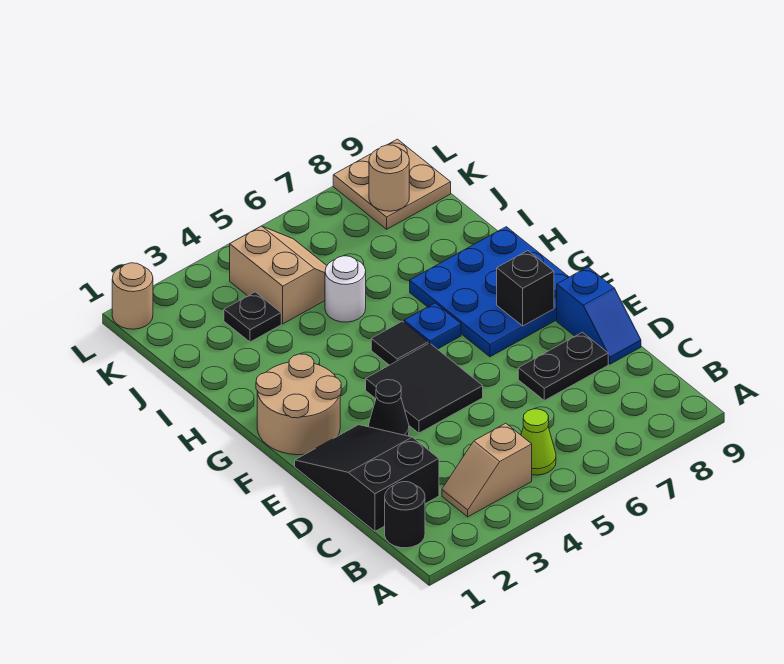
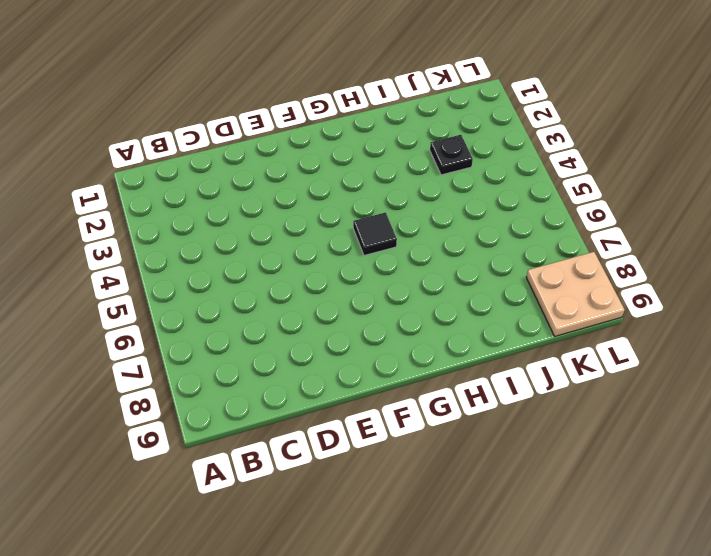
none -> black 1x1 round brick [385,482,425,548]
none -> tan 1x2 slope [442,423,532,517]
none -> lime 1x1 cone [521,409,556,475]

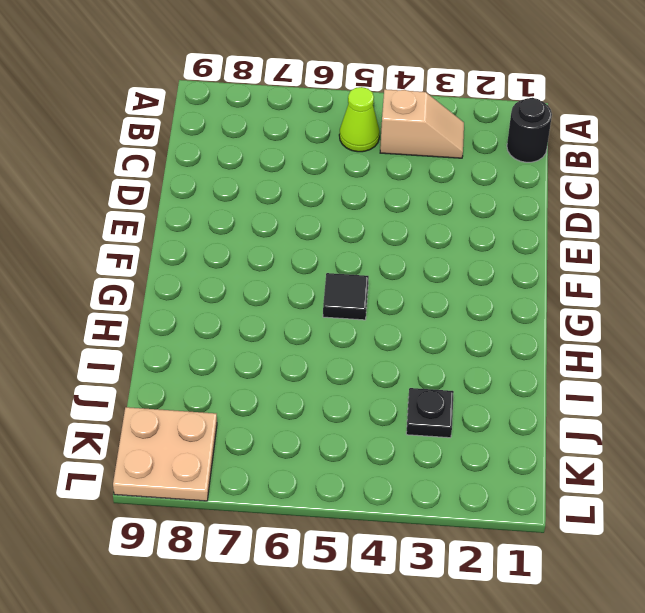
none -> black 2x3 slope [295,425,439,531]
none -> black 1x2 plate [518,332,608,400]
none -> blue 1x2 slope [557,267,641,364]

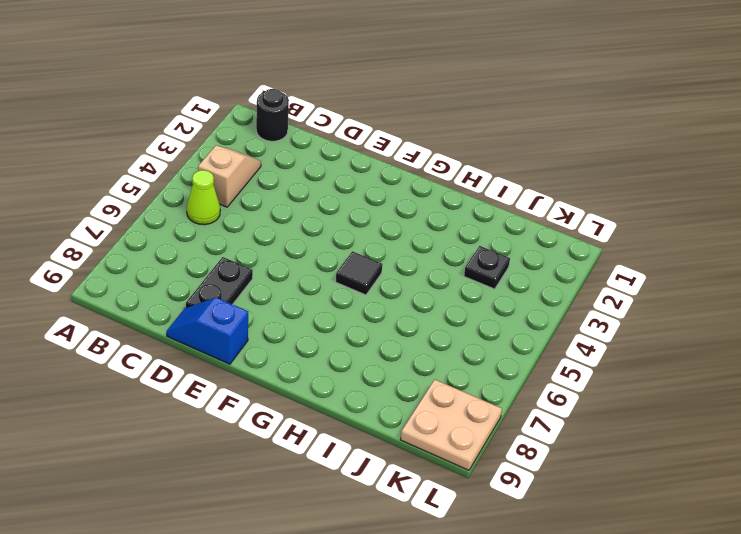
none -> black 2x3 slope [295,425,439,531]
none -> black 1x1 cone [369,380,409,436]
none -> black 2x2 tile [366,343,483,433]

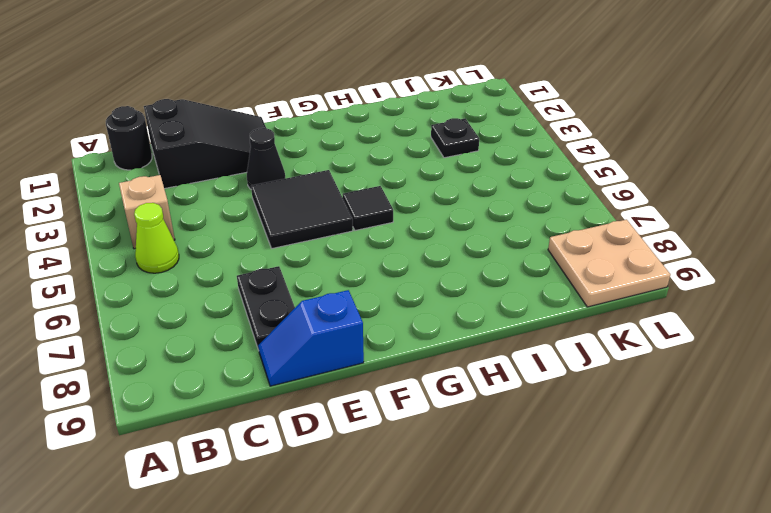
none -> tan 2x2 round brick [256,354,341,455]
none -> blue 3x3 plate [410,227,569,357]
none -> blue 1x1 plate [404,303,461,349]

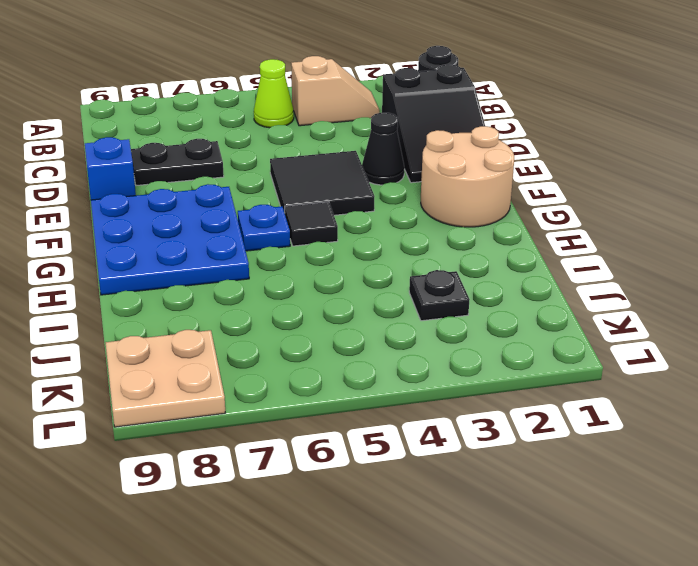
none -> white 1x1 round brick [325,256,366,322]
none -> tan 2x2 slope [230,226,327,324]
none -> tan 1x1 round brick [112,263,153,329]

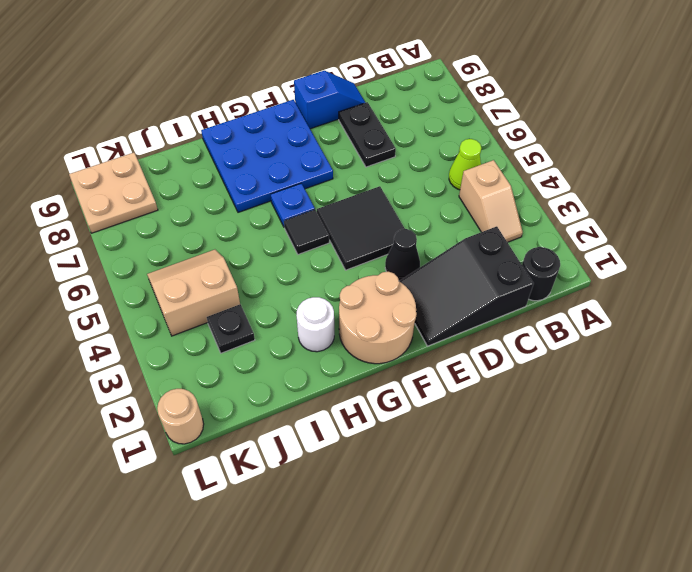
white 1x1 round brick [296,297,334,352] -> white 1x1 round brick moved to [325,256,366,322]
none -> black 1x1 brick [497,251,554,326]
none -> tan 1x1 round brick [369,145,409,211]

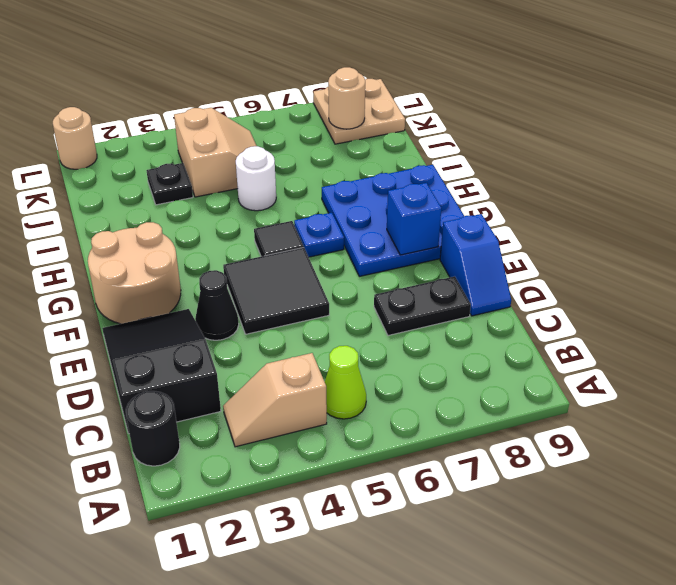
blue 1x1 brick [387,183,441,255] -> black 1x1 brick [497,251,554,326]

